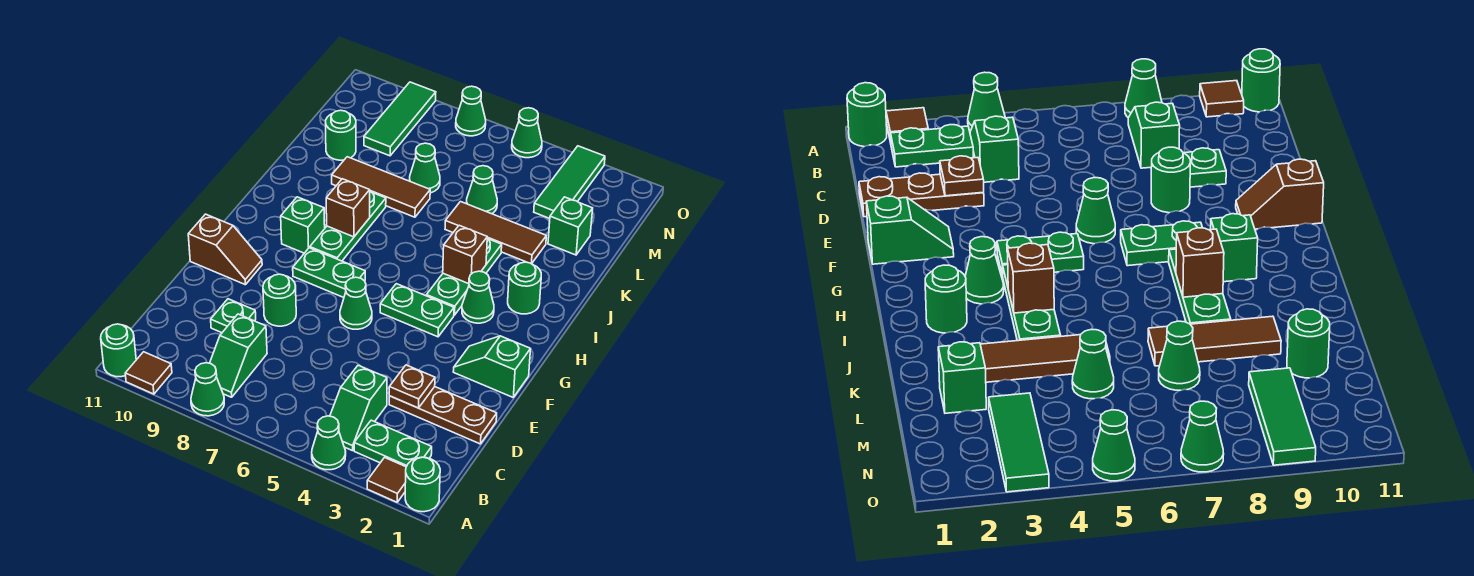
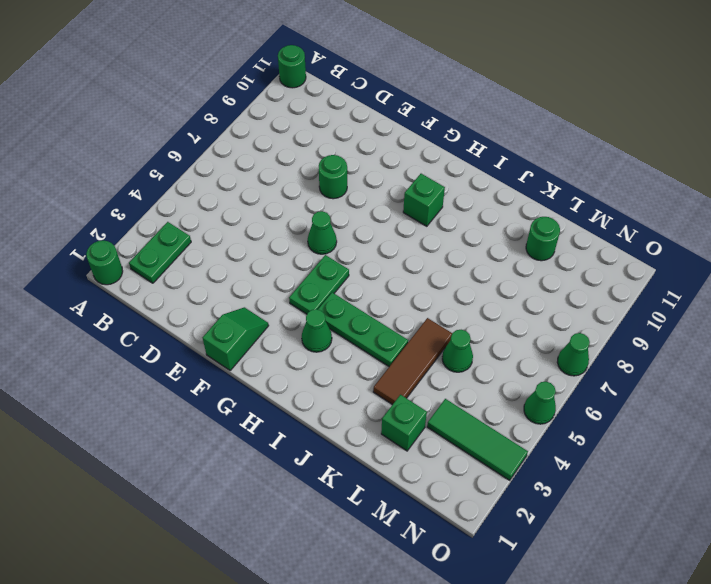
none -> brown 1x1 tile [367,458,406,502]
none -> green 1x1 cone [312,416,346,470]
none -> green 1x1 cone [191,363,224,416]
none -> brown 1x1 tile [125,352,172,394]

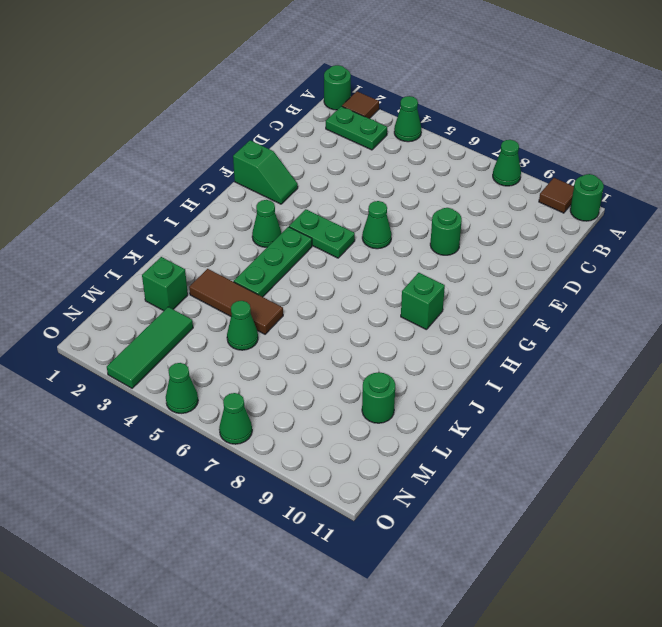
none -> green 1x2 slope [330,365,387,451]
none -> green 1x2 slope [210,314,267,397]
none -> brown 1x3 plate [389,387,497,444]
none -> green 1x1 plate [211,299,256,333]

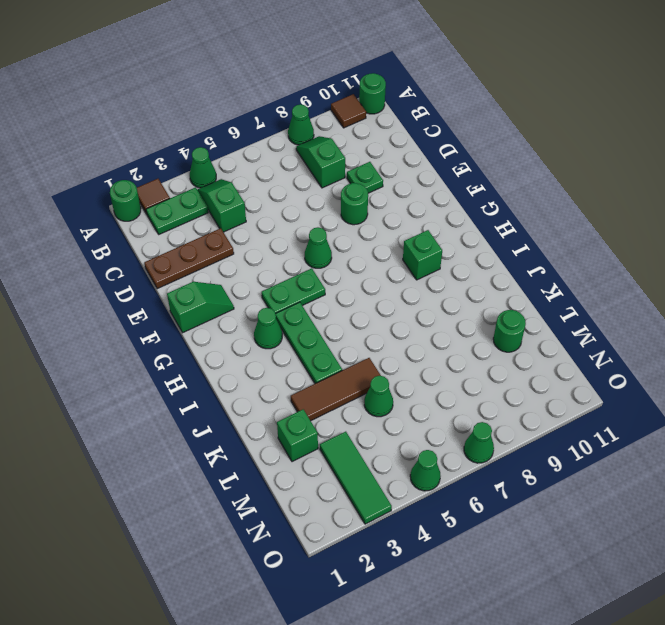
none -> brown 1x2 slope [188,214,262,285]
none -> green 1x2 plate [293,248,365,298]
none -> green 1x3 plate [310,192,386,261]
none -> green 1x1 round brick [508,262,541,314]

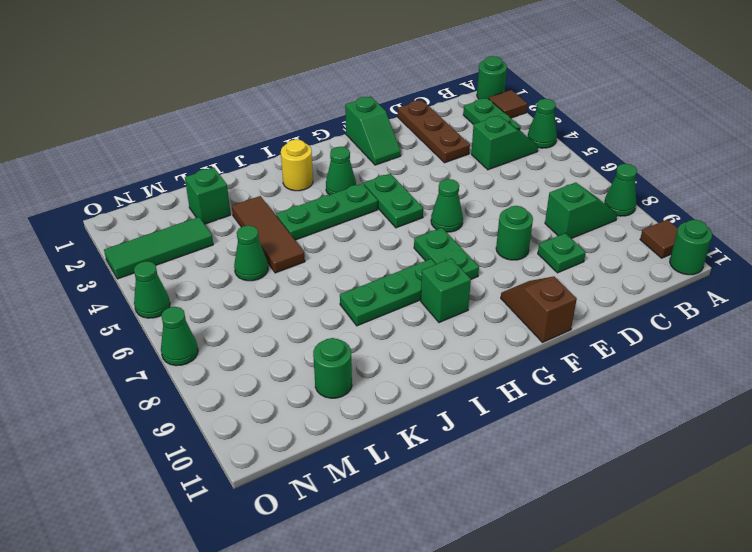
yellow 1x1 round brick [281,139,313,191] -> green 1x1 round brick [508,262,541,314]
none -> brown 1x3 tile [332,157,430,217]
none -> green 1x1 cone [410,143,440,193]
none -> green 1x3 tile [364,82,436,156]
none -> brown 1x1 plate [389,365,435,408]

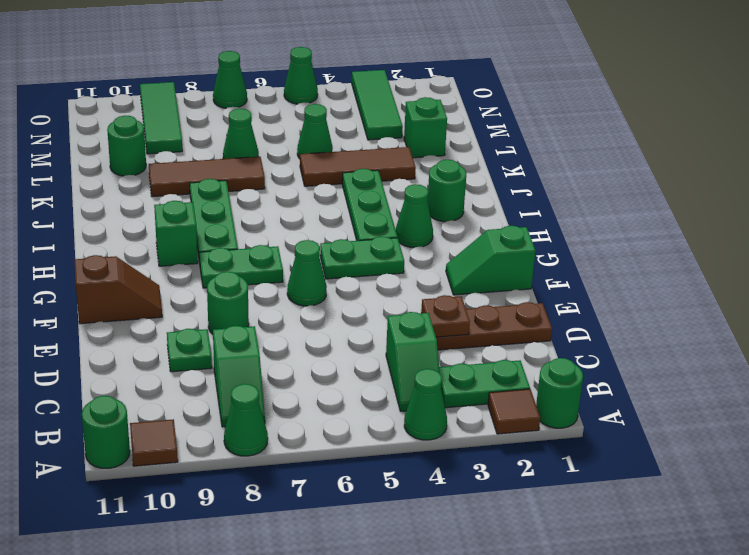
none -> brown 1x1 brick [443,225,487,284]
none -> brown 1x1 brick [326,179,370,237]

